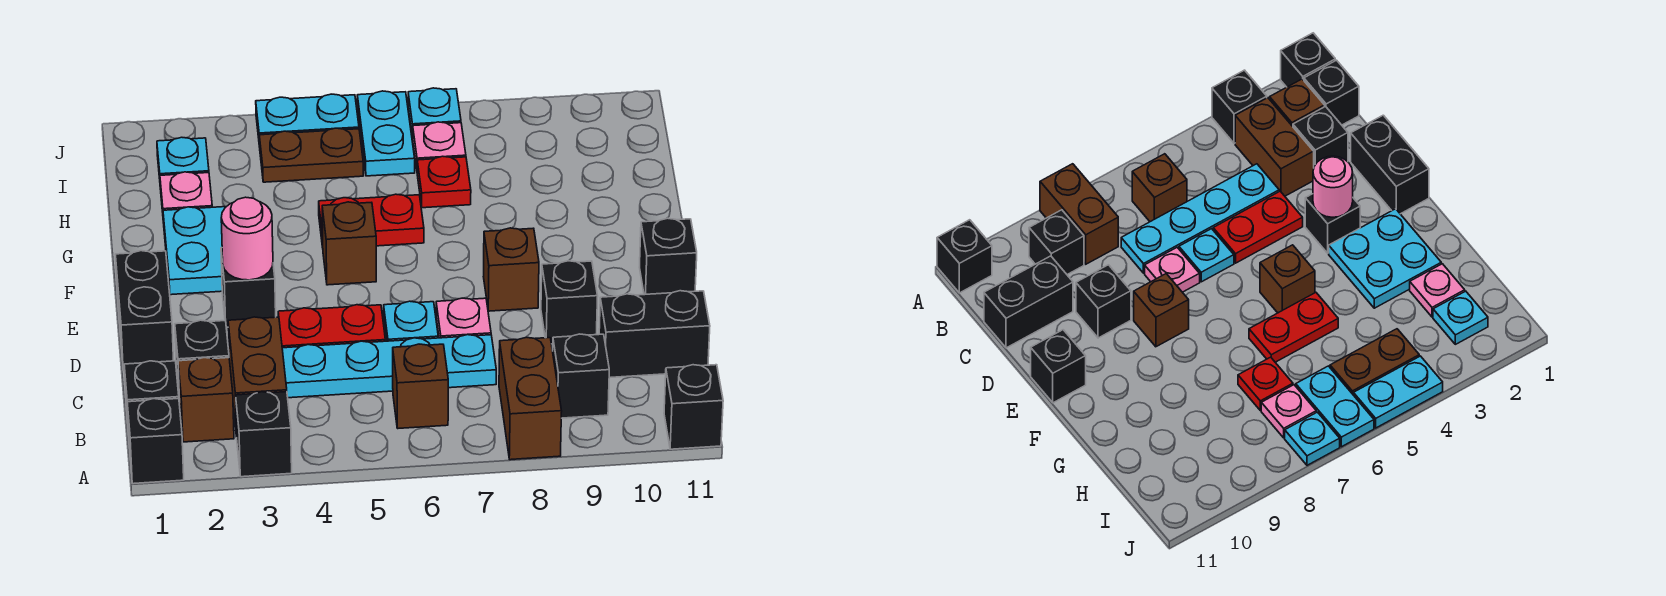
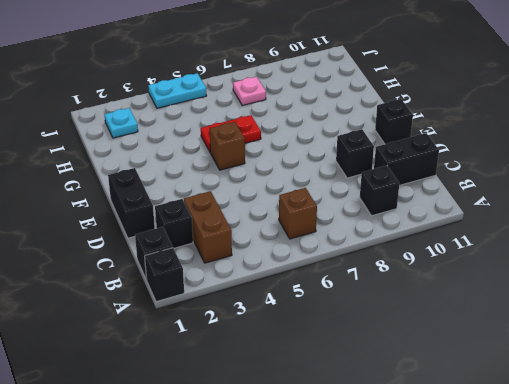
none -> black 1x1 brick [236,392,292,477]
none -> brown 1x2 brick [499,337,562,460]
none -> black 1x1 brick [664,365,723,449]
none -> brown 1x1 brick [178,358,234,442]

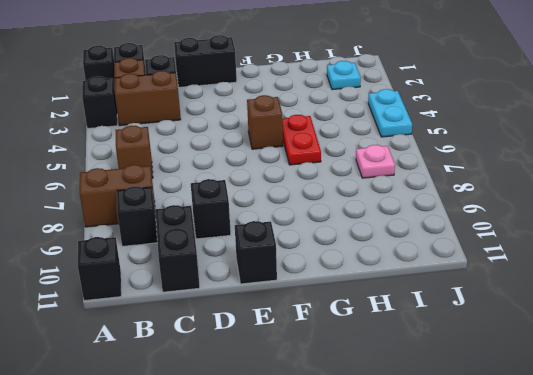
none -> cyan 1x4 plate [282,335,496,398]
none -> red 1x2 plate [278,305,385,348]
none -> cyan 1x1 plate [384,301,438,341]
none -> pink 1x1 plate [436,298,491,338]

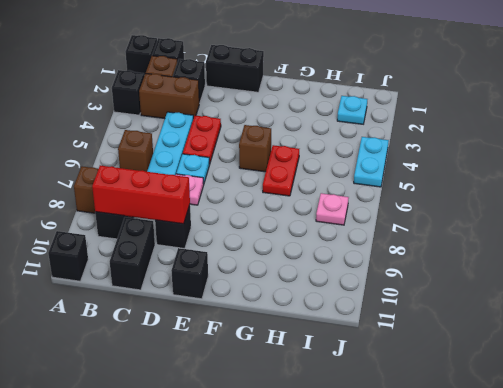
red 1x3 brick [92,165,190,224] -> none
none -> black 1x1 brick [221,248,276,328]
none -> brown 1x1 brick [483,228,539,311]
none -> cyan 2x2 plate [163,207,225,295]
none -> pink 1x1 plate [160,172,212,223]

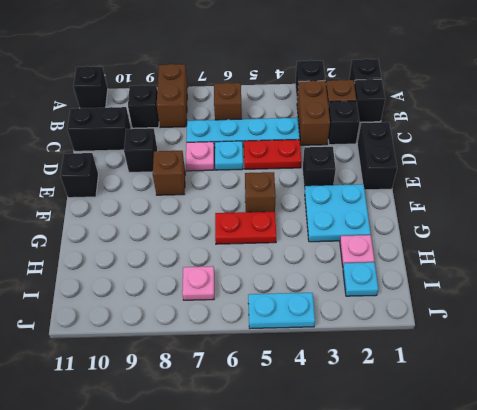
none -> red 1x1 plate [417,156,471,208]
none -> brown 1x2 plate [259,128,363,182]
none -> cyan 1x2 plate [357,91,415,176]
none -> cyan 1x1 plate [408,88,461,138]

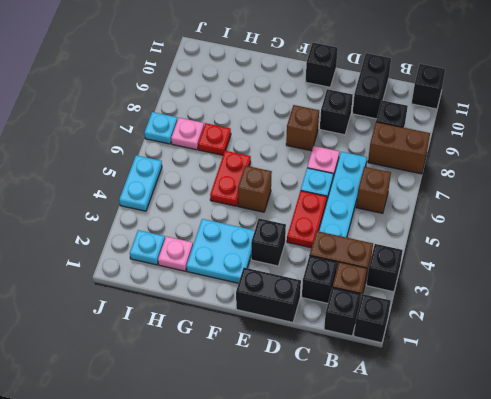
none -> brown 1x2 plate [259,128,363,182]
none -> cyan 1x2 plate [357,91,415,176]
none -> pink 1x1 round brick [221,197,273,280]

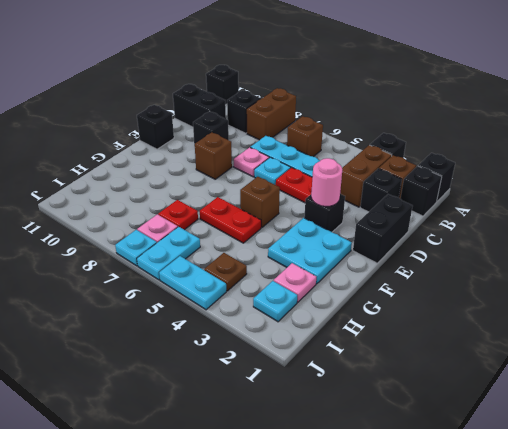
brown 1x1 plate [204,253,247,291] -> brown 1x2 plate [259,128,363,182]

